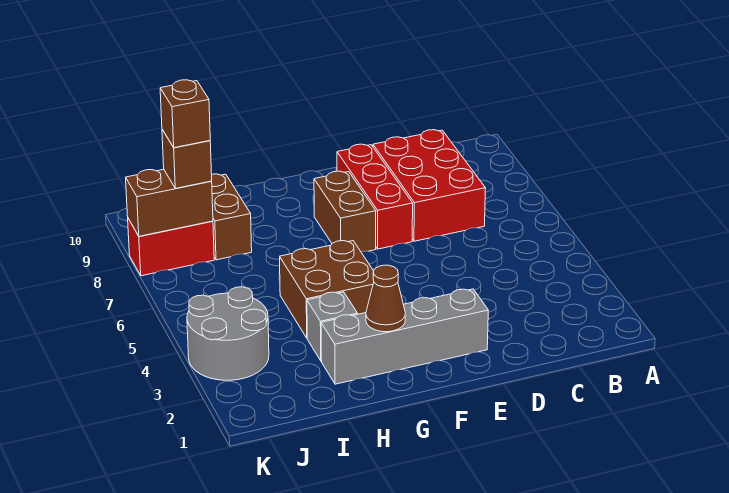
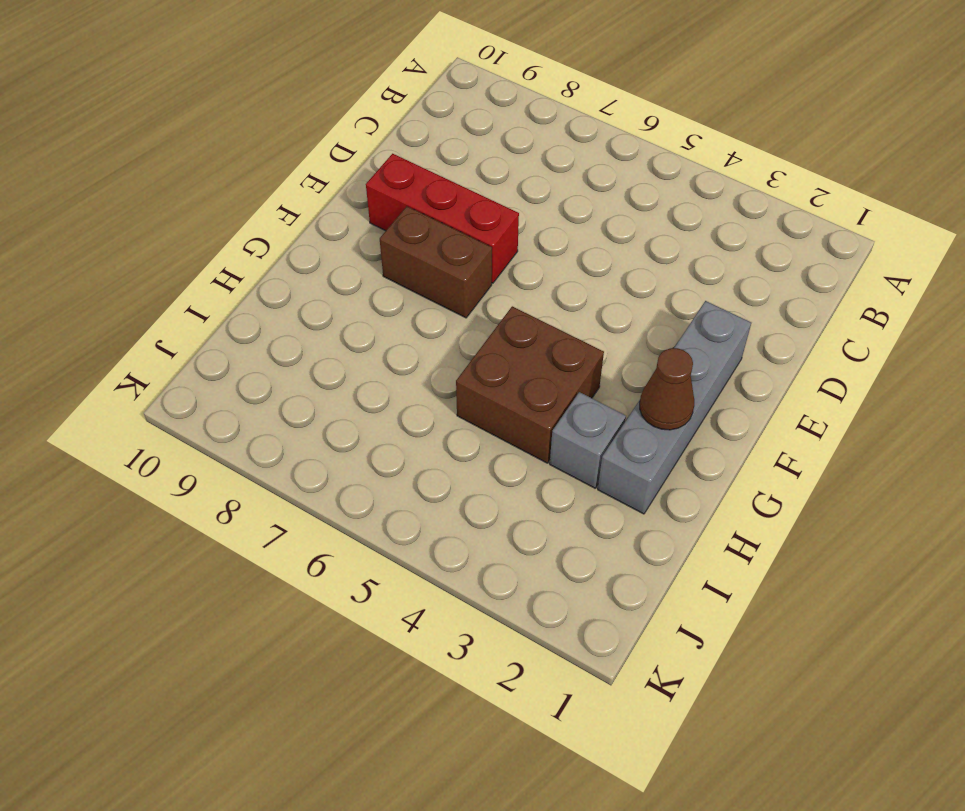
none -> red 2x3 brick [373,130,485,241]
none -> brown 1x2 brick [212,174,252,260]
none -> grey 2x2 round brick [187,287,269,380]

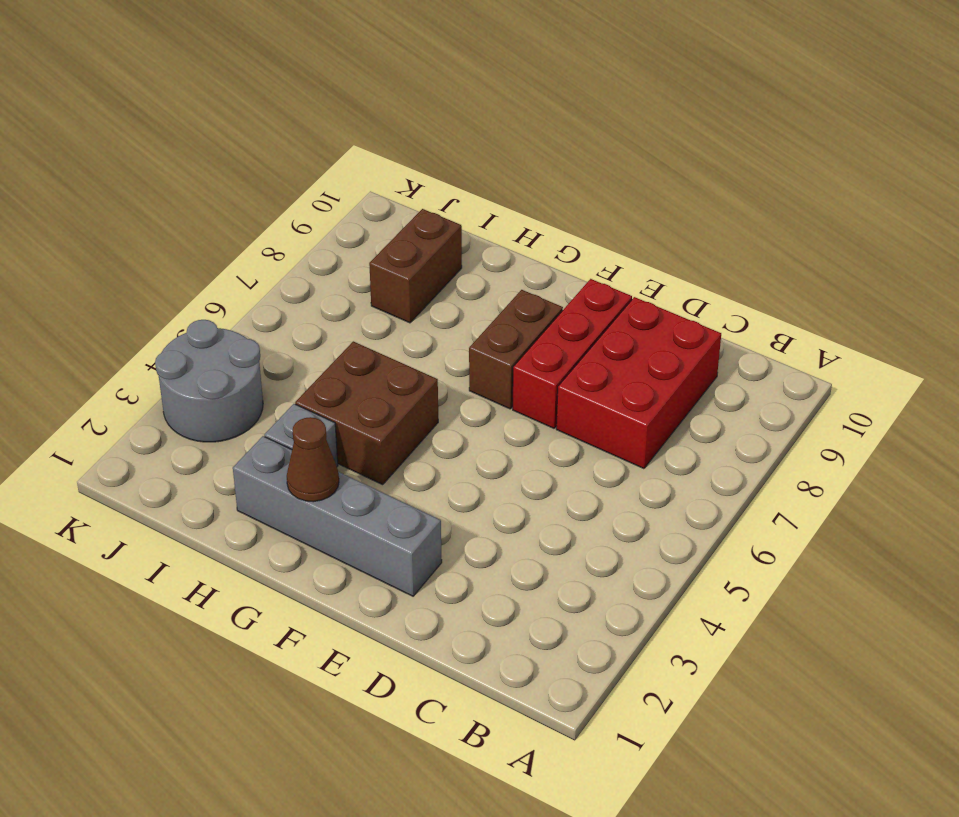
none -> red 1x2 brick [128,219,214,276]
none -> brown 1x2 brick [126,169,213,236]
none -> brown 1x1 brick [162,130,212,188]

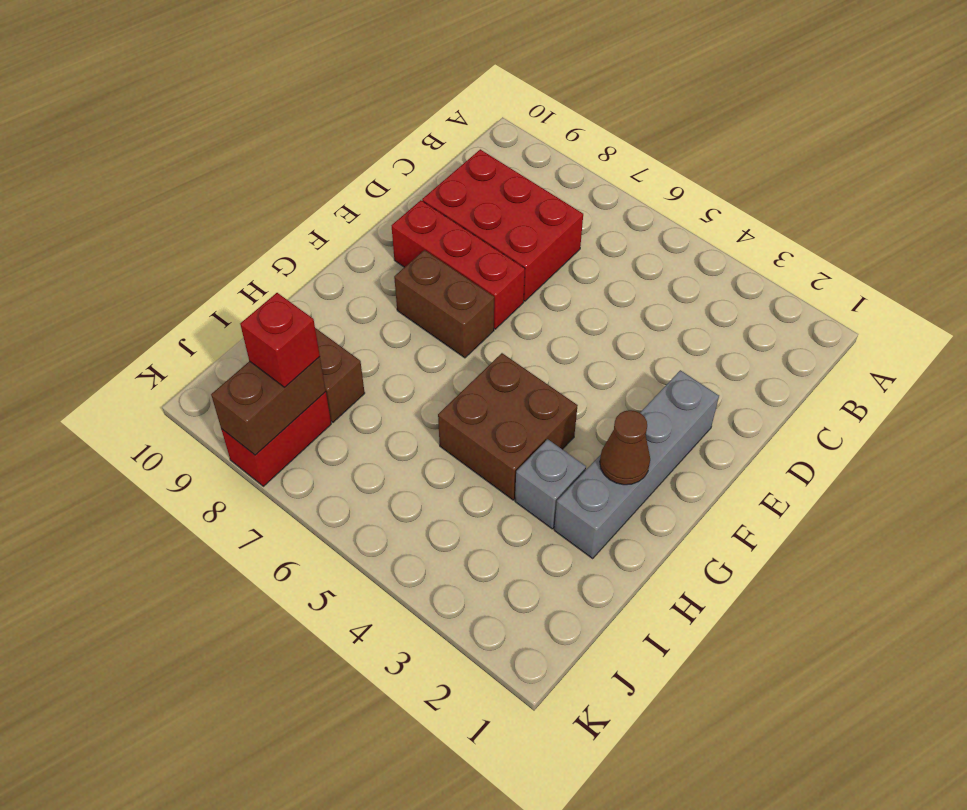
red 1x1 brick [240,293,320,387] -> brown 1x1 brick [162,130,212,188]
none -> grey 2x2 round brick [187,287,269,380]
none -> brown 1x1 brick [160,80,210,148]

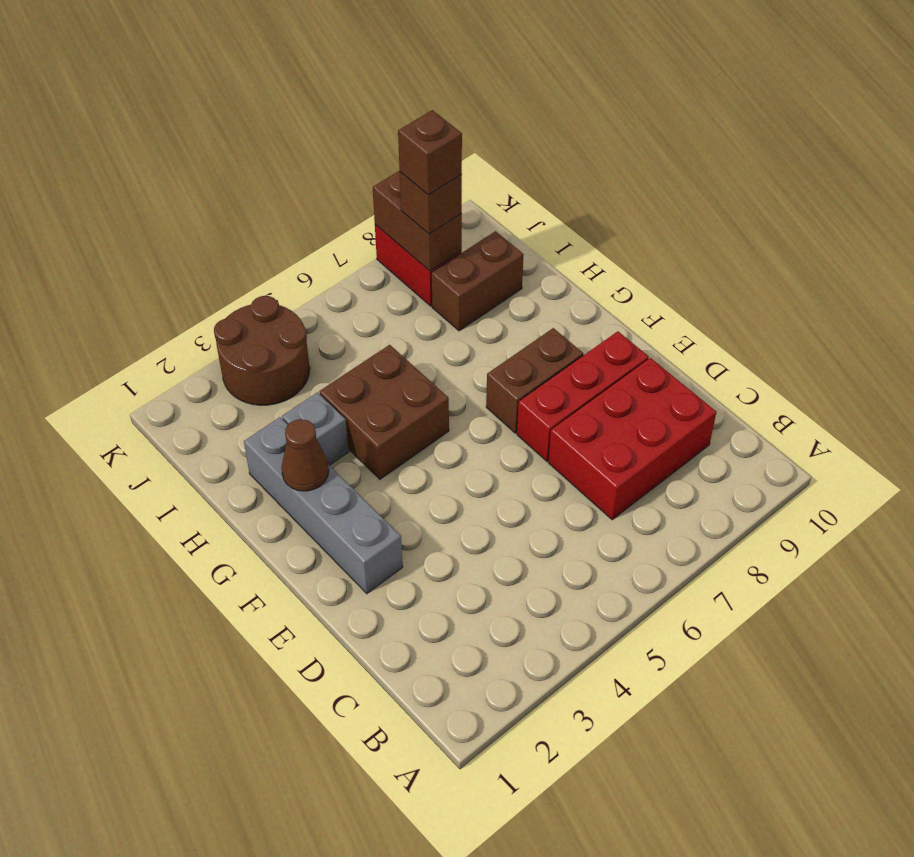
brown 2x2 round brick [214,296,310,405] -> grey 2x2 round brick [187,287,269,380]

